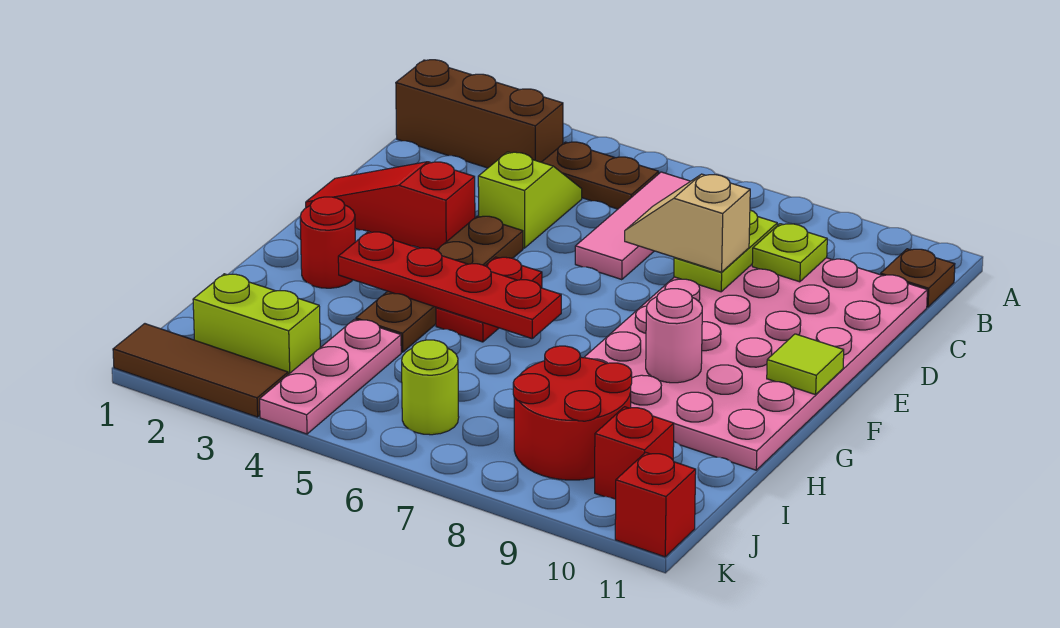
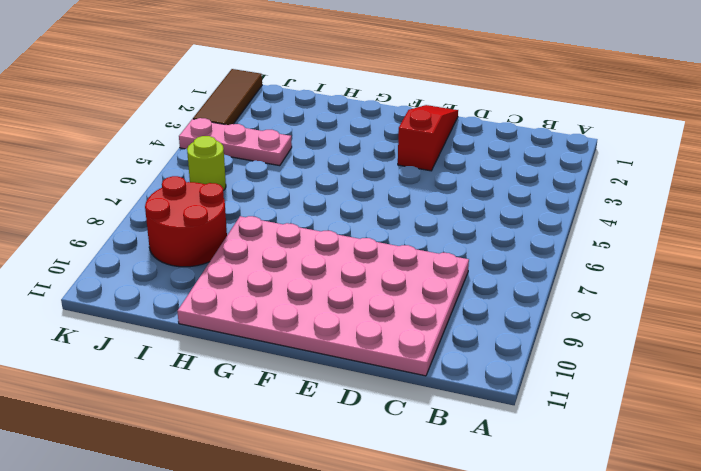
none -> brown 1x3 brick [396,60,563,168]
none -> brown 1x2 plate [542,142,659,209]
none -> pink 1x3 tile [575,172,690,280]

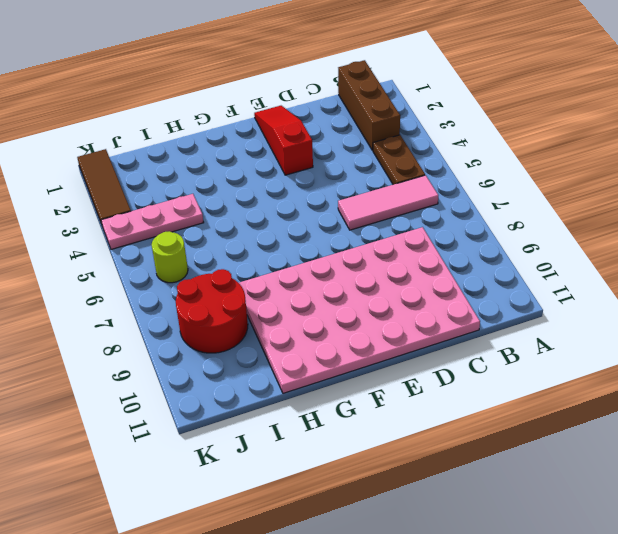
none -> brown 1x1 plate [881,249,955,307]
none -> lime 1x2 slope [478,152,582,248]
none -> brown 1x4 plate [356,216,523,352]

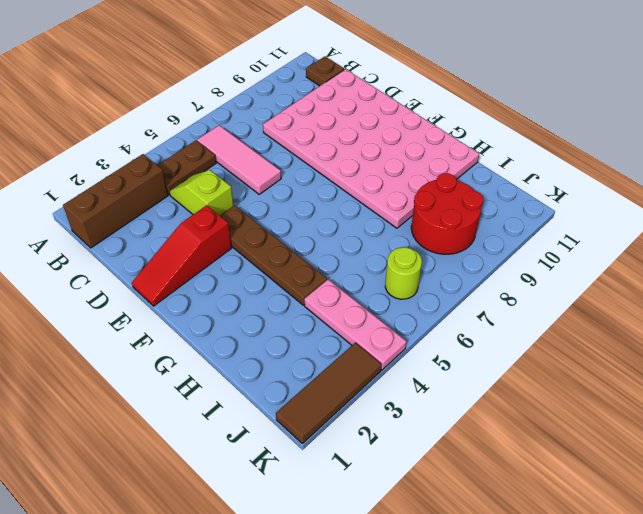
none -> red 1x2 plate [436,257,542,342]
none -> red 1x1 round brick [300,197,355,288]
none -> lime 1x2 brick [193,274,320,374]

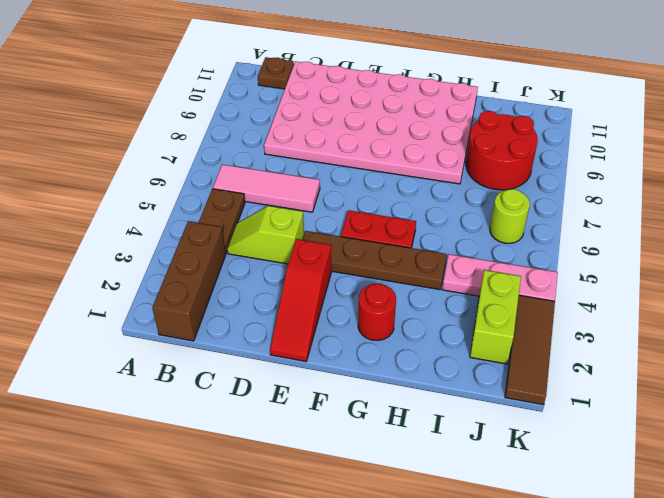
none -> red 1x1 brick [595,407,674,500]
none -> red 1x1 brick [615,452,696,557]
none -> lime 1x2 plate [674,210,777,292]

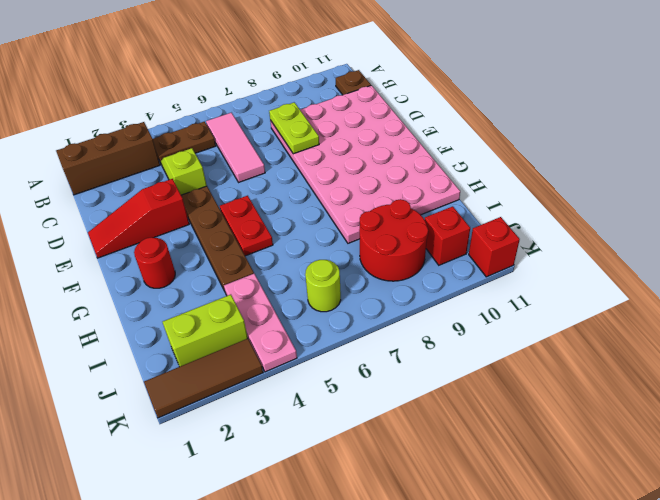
none -> lime 1x1 plate [752,224,827,282]
none -> lime 1x1 tile [767,334,844,395]
none -> red 1x4 plate [338,232,561,339]

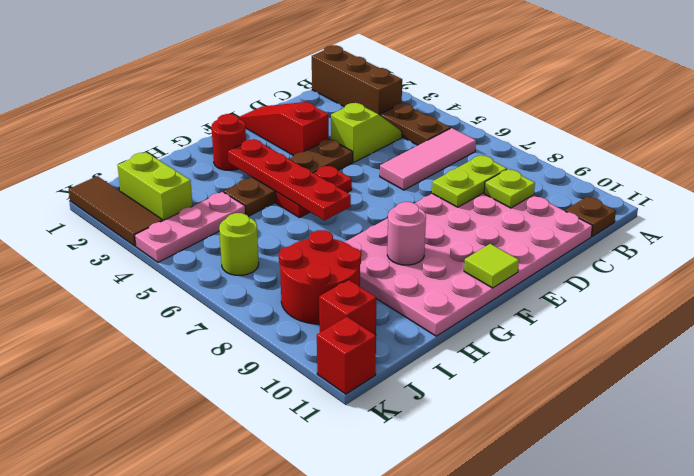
none -> tan 1x2 slope [625,174,750,272]

